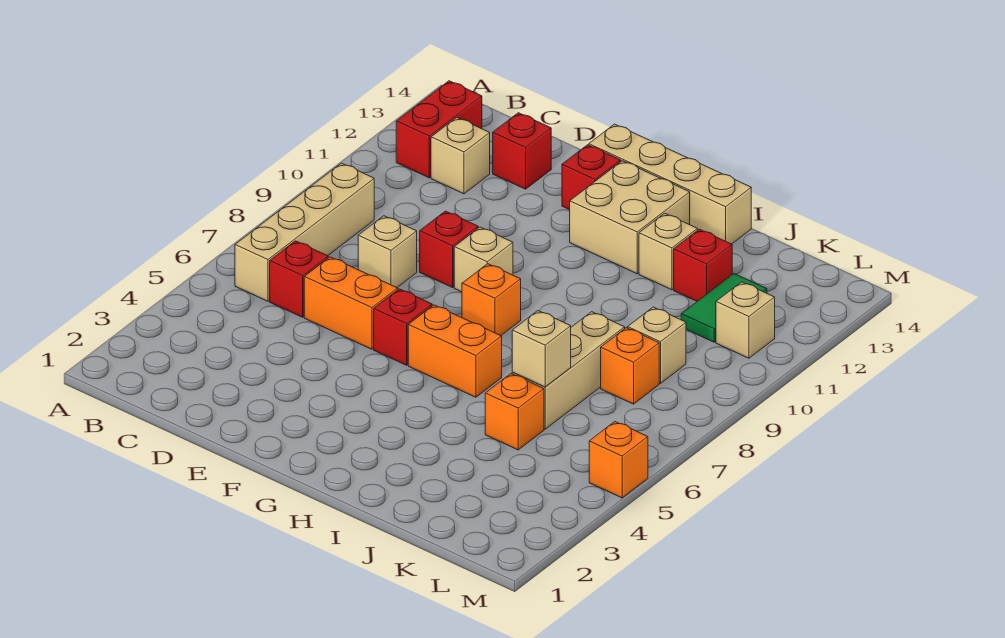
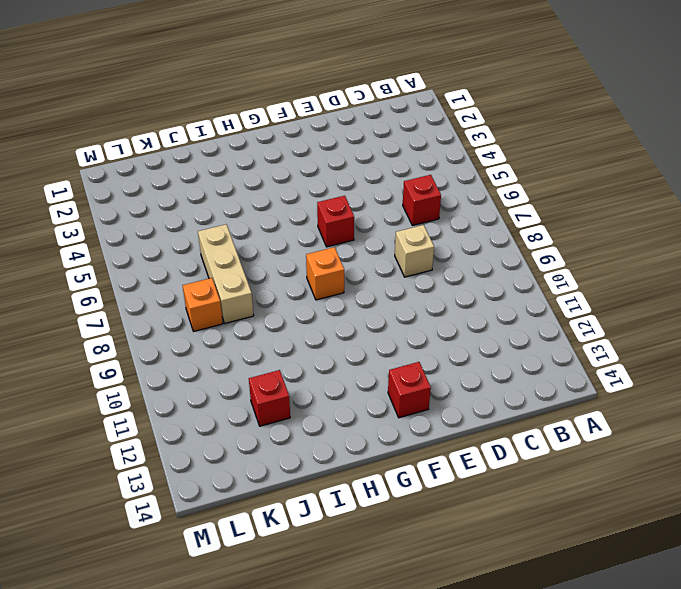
none -> tan 1x4 brick [235,163,374,301]
none -> red 1x2 brick [396,81,482,178]
none -> tan 1x1 brick [431,117,490,194]

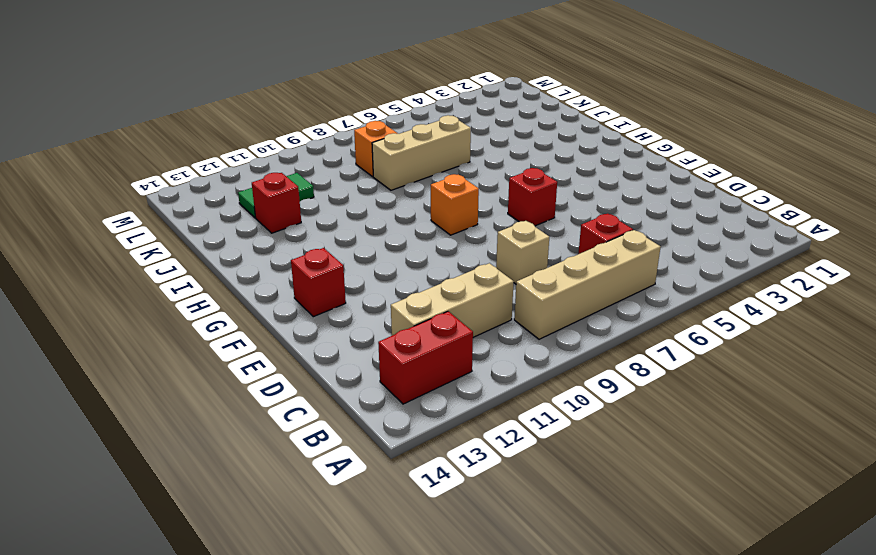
tan 1x3 brick [391,263,514,337] -> tan 1x1 brick [431,117,490,194]
none -> orange 1x2 brick [304,257,398,349]
none -> red 1x1 brick [493,113,551,189]
none -> red 1x1 brick [420,211,478,288]

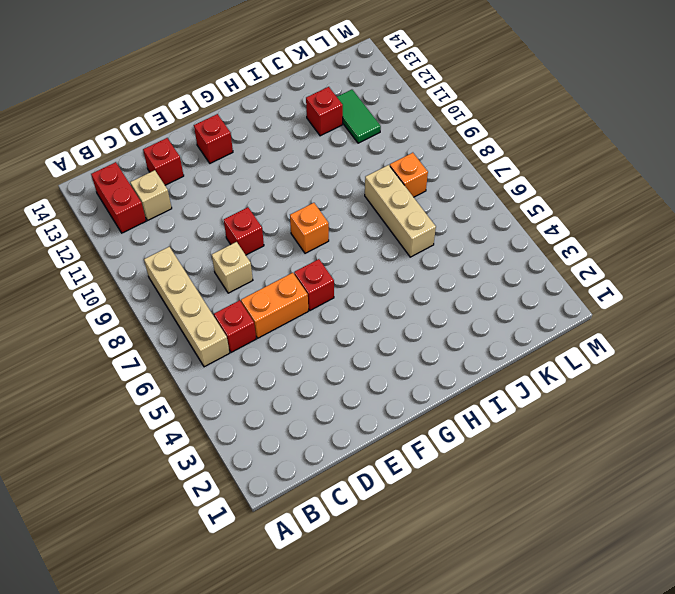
none -> tan 1x1 brick [454,227,513,292]
none -> tan 1x4 brick [589,124,751,244]
none -> orange 1x2 brick [408,305,502,397]

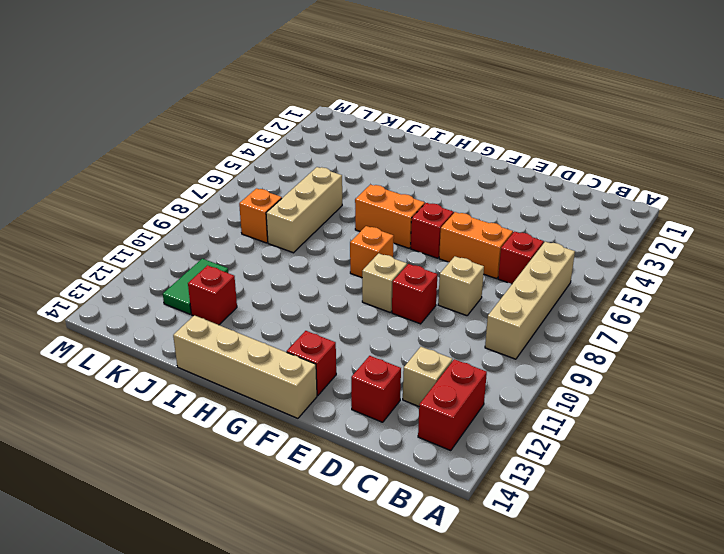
none -> tan 2x2 brick [570,161,690,274]
none -> tan 1x1 brick [639,213,698,290]
none -> orange 1x1 brick [485,374,544,450]

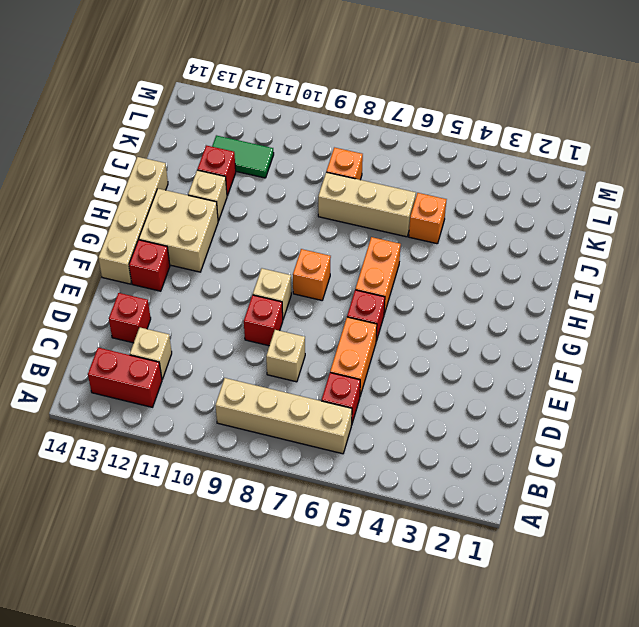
none -> tan 1x1 brick [628,307,686,384]
none -> tan 1x1 brick [716,282,775,358]
none -> orange 1x1 brick [589,422,648,498]

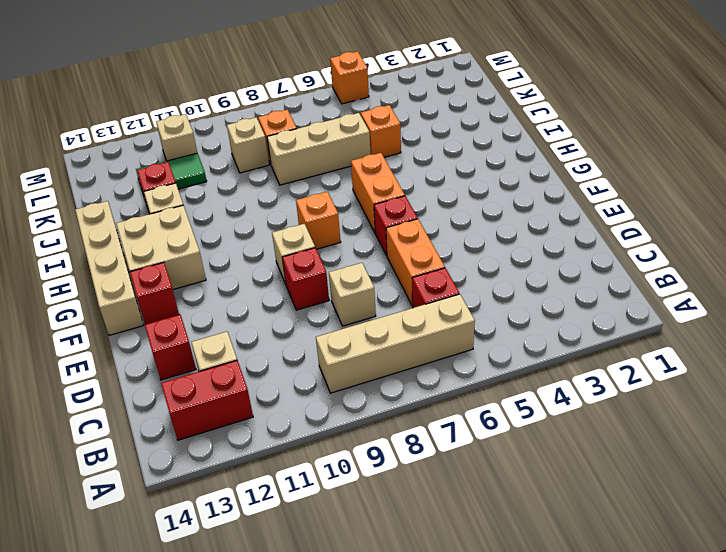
none -> tan 1x1 brick [512,311,571,387]

